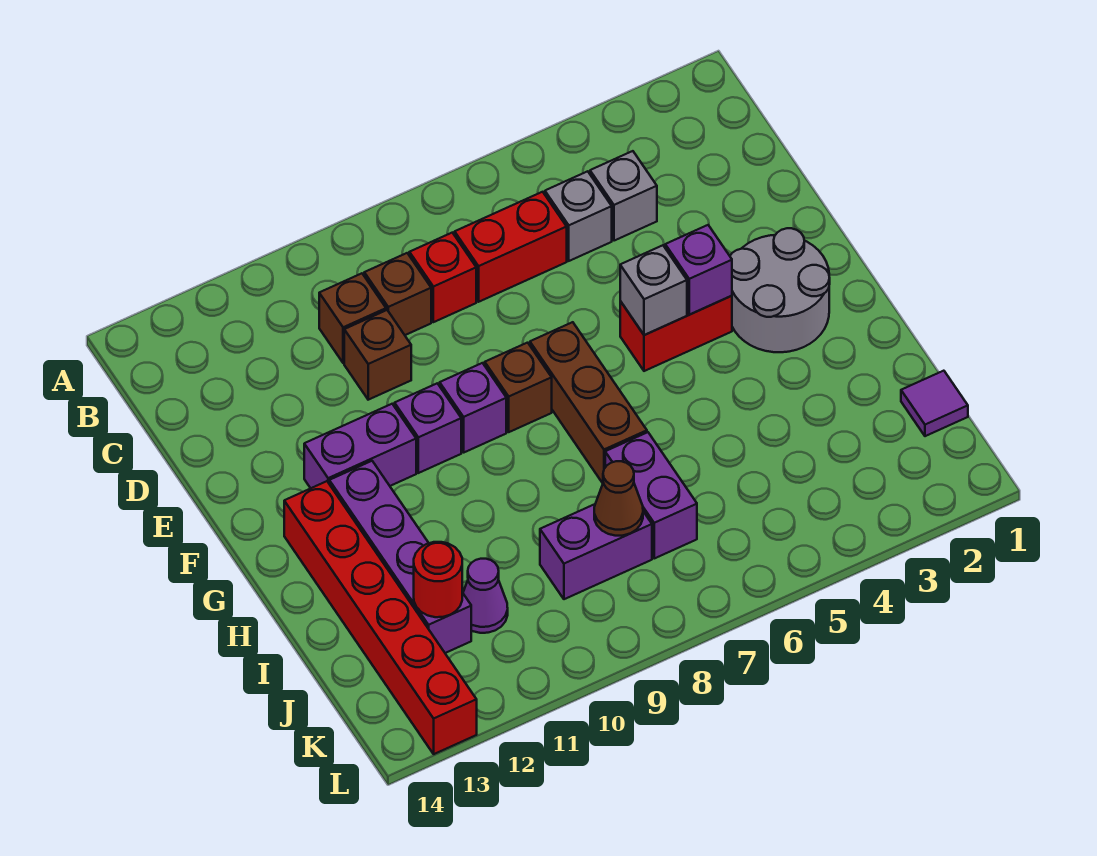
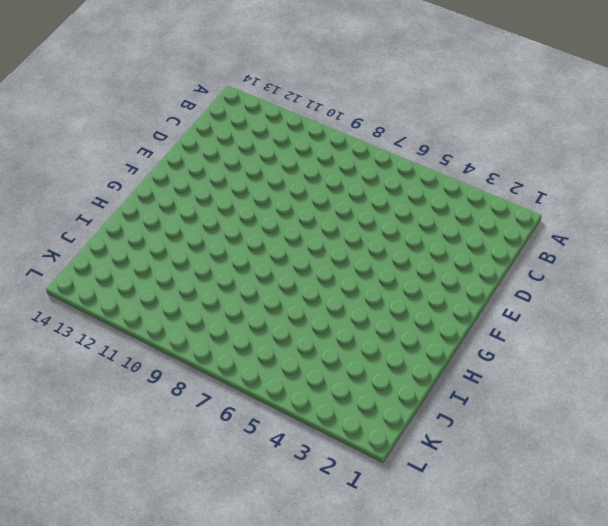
none -> grey 1x1 brick [590,151,657,241]
none -> grey 1x1 brick [545,171,612,261]
none -> red 1x2 brick [455,192,567,302]

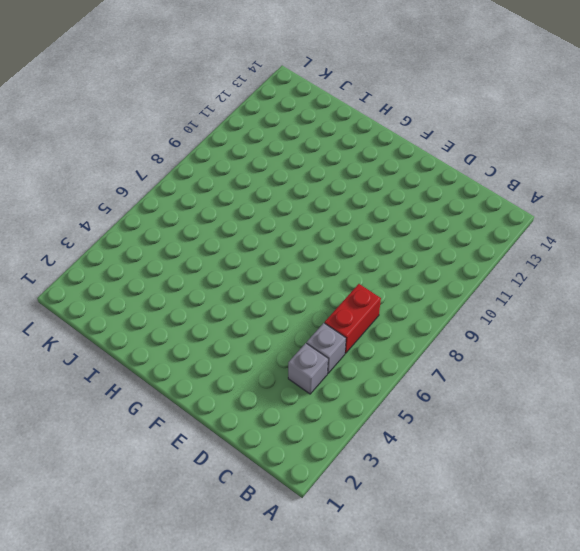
none -> red 1x1 brick [409,233,476,322]
none -> brown 1x1 brick [364,253,431,335]
none -> brown 1x1 brick [319,273,386,363]

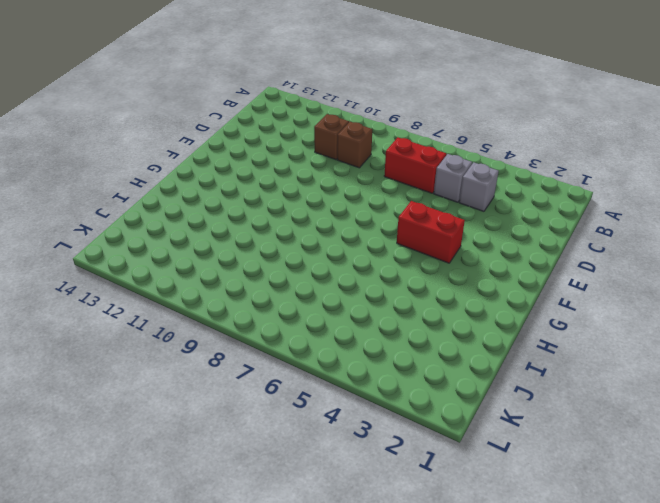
none -> red 1x1 brick [409,233,476,322]
none -> brown 1x1 brick [344,310,411,400]
none -> grey 2x2 round brick [730,228,830,352]

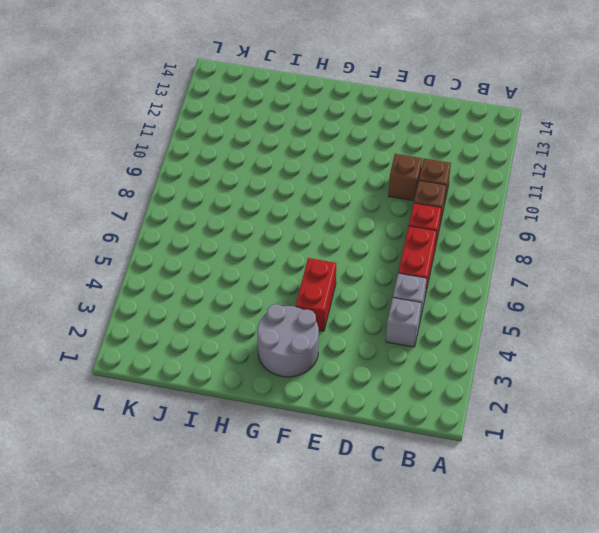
none -> brown 1x3 brick [530,322,647,483]
none -> brown 1x1 brick [485,343,552,432]
none -> purple 1x1 brick [440,363,506,452]

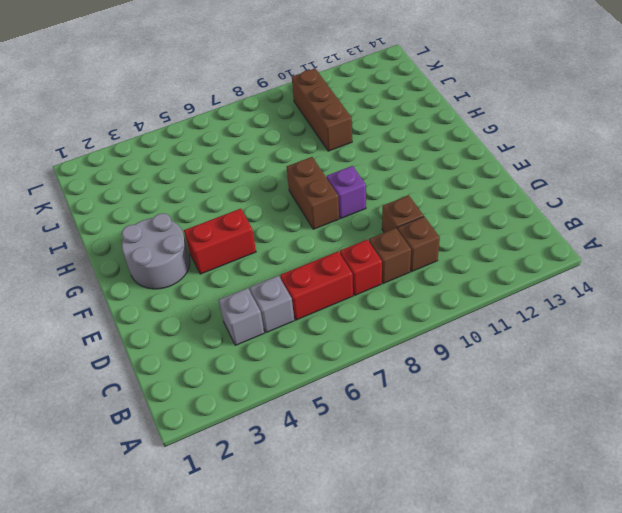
brown 1x2 brick [287,157,339,229] -> brown 1x1 brick [485,343,552,432]
brown 1x3 brick [292,69,352,151] -> brown 1x3 brick moved to [530,322,647,483]
none -> purple 1x1 brick [395,383,461,473]
none -> purple 1x2 brick [304,404,416,488]
none -> purple 1x4 brick [329,461,471,653]

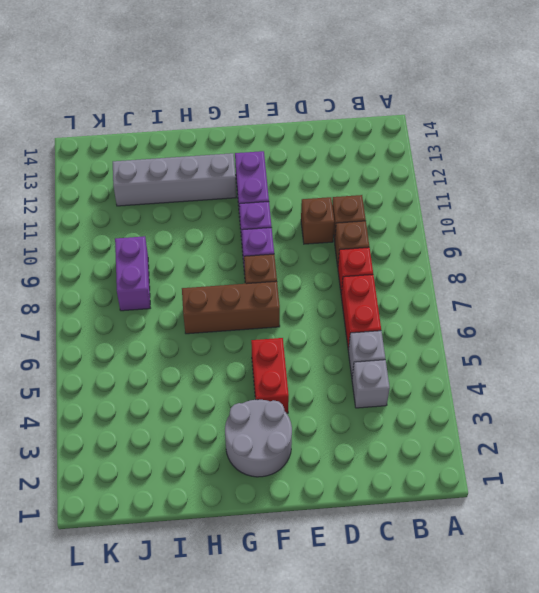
grey 1x4 brick [113,153,236,206] -> purple 1x4 brick [329,461,471,653]
none -> red 1x6 brick [284,481,477,754]
none -> purple 1x2 brick [605,432,697,558]
none -> purple 1x1 tile [901,371,968,436]

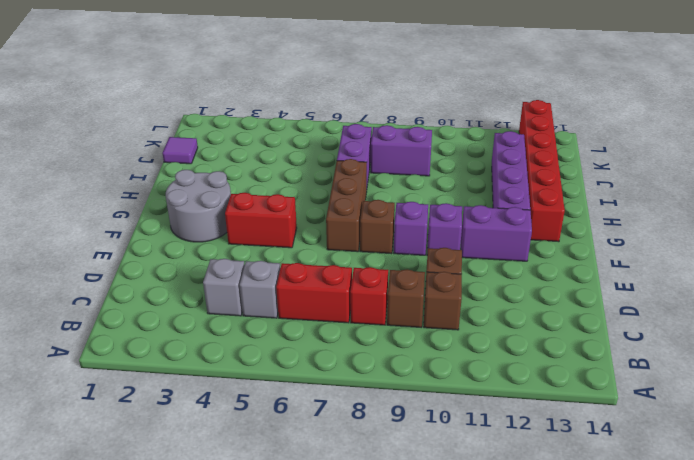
none -> purple 1x1 cone [463,559,508,633]
none -> purple 1x1 brick [665,225,732,315]
none -> grey 1x1 brick [620,245,687,335]

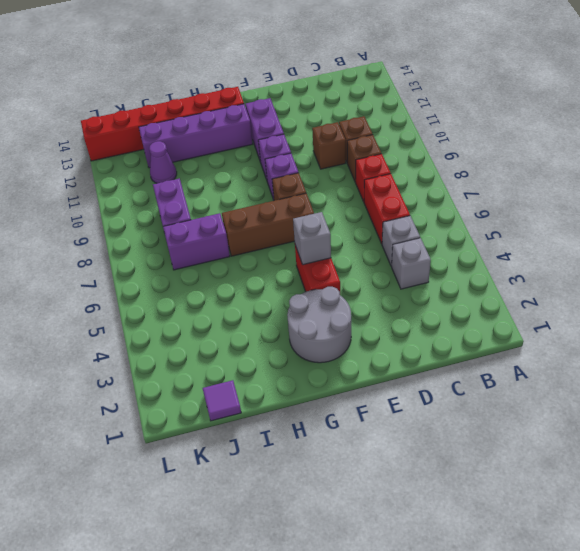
none -> purple 1x1 brick [665,225,732,315]
none -> brown 1x1 cone [594,461,643,536]
none -> red 1x1 round brick [414,542,462,617]

